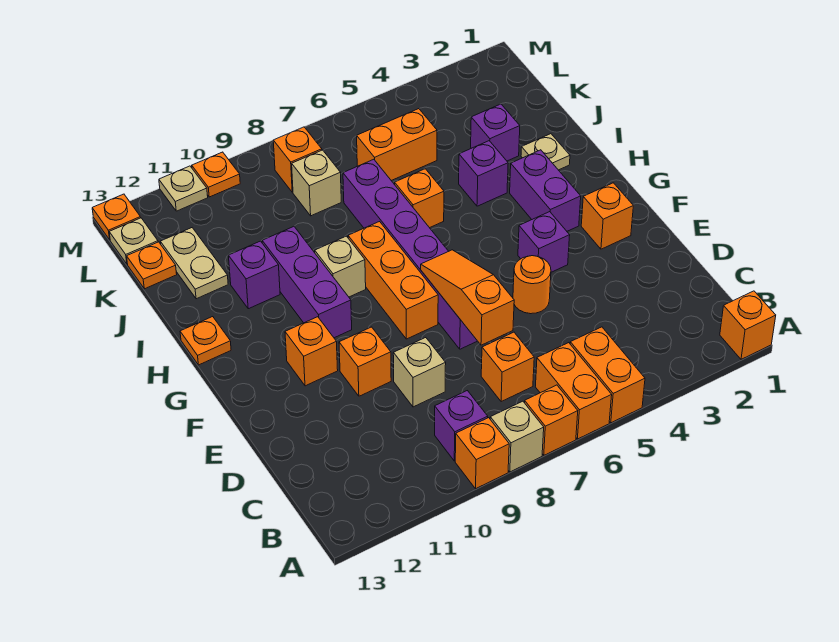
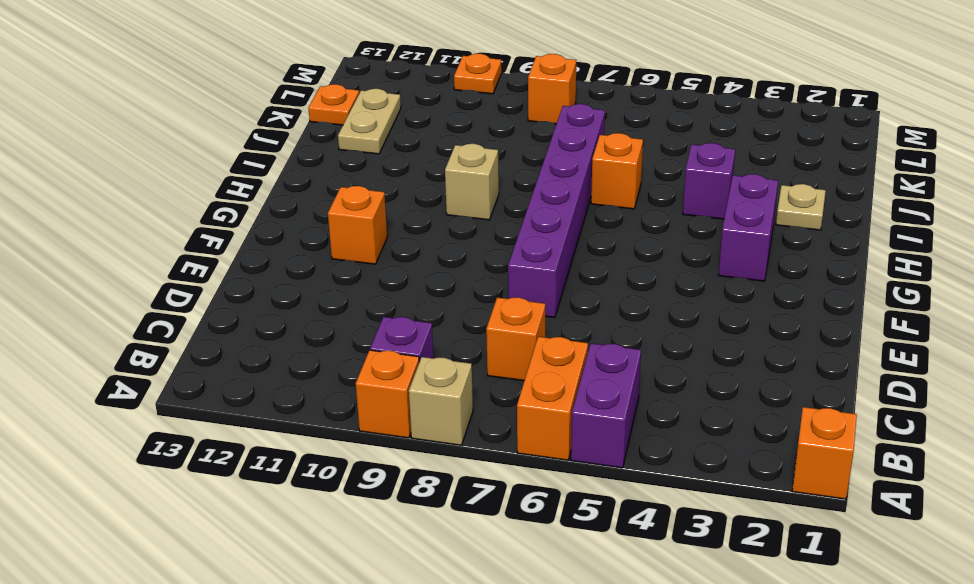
purple 1x2 brick [571,343,641,468] -> orange 1x2 brick [570,327,645,423]
none -> orange 1x1 brick [525,385,578,455]
none -> tan 1x1 brick [393,338,446,407]
none -> orange 1x1 round brick [513,256,551,314]
none -> orange 1x1 brick [339,327,391,396]

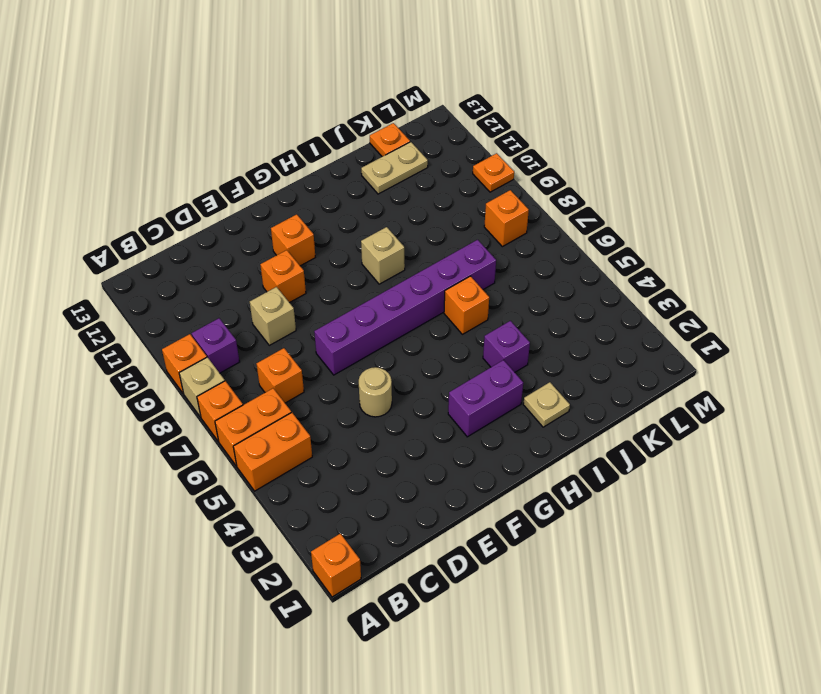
tan 1x1 round brick [359,367,392,417] -> orange 1x1 round brick [513,256,551,314]
none -> orange 1x1 brick [581,183,633,249]
none -> purple 1x1 brick [518,212,570,272]
none -> orange 1x3 brick [348,222,438,339]
none -> purple 1x3 brick [262,227,352,338]

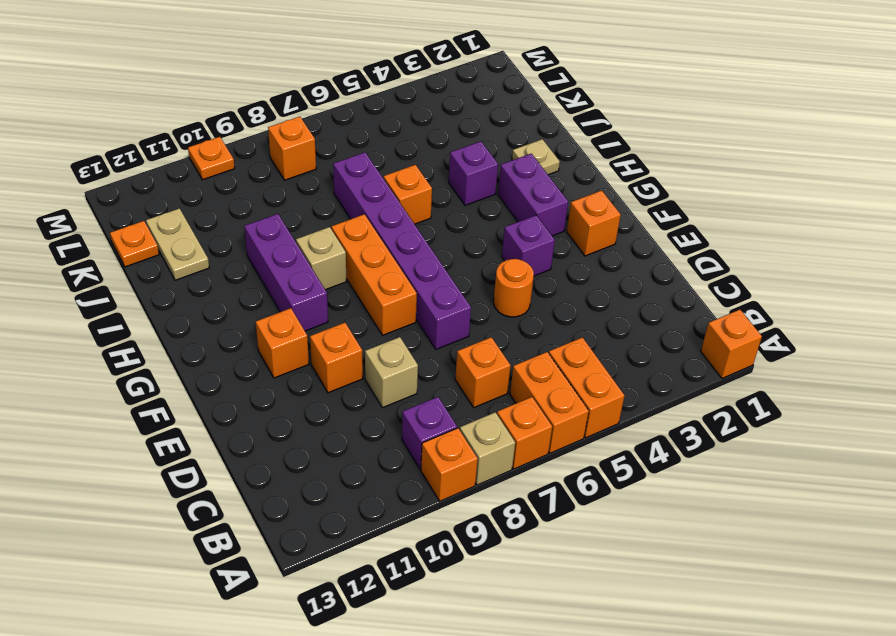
none -> orange 1x1 plate [180,317,231,365]
none -> purple 1x1 brick [228,241,280,309]
none -> purple 1x1 brick [471,104,520,161]
none -> orange 1x2 brick [357,109,437,181]

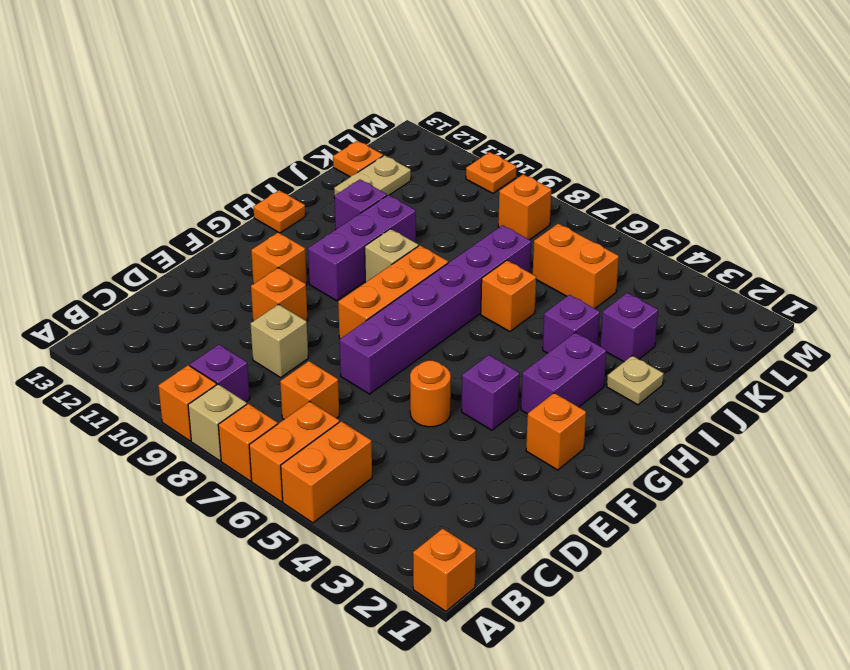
none -> tan 1x1 brick [292,150,341,216]
none -> tan 1x1 plate [109,218,158,264]
none -> tan 1x1 plate [159,166,208,211]
none -> orange 1x1 plate [92,194,141,240]

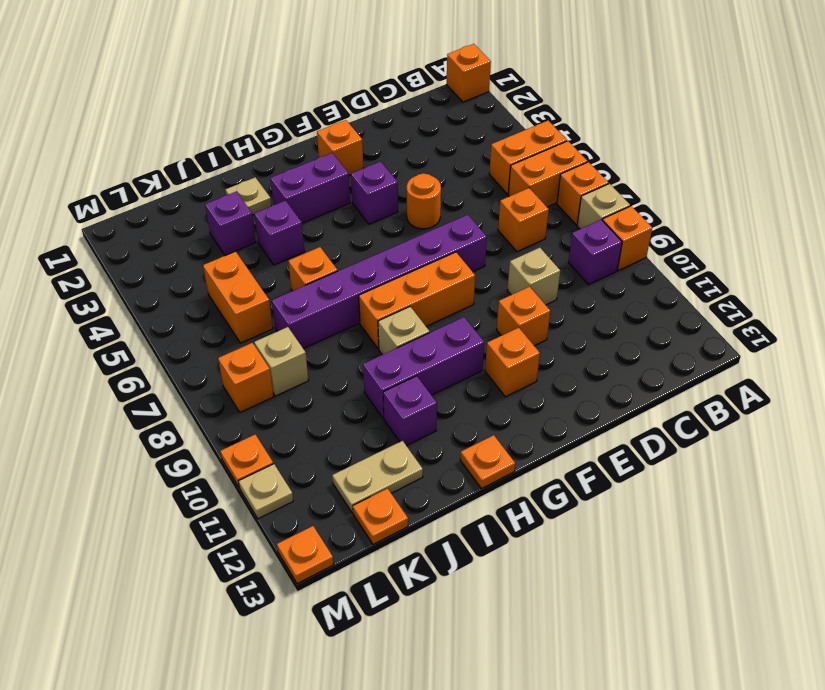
none -> tan 1x1 plate [109,218,158,264]
none -> orange 1x3 slope [421,250,514,345]

